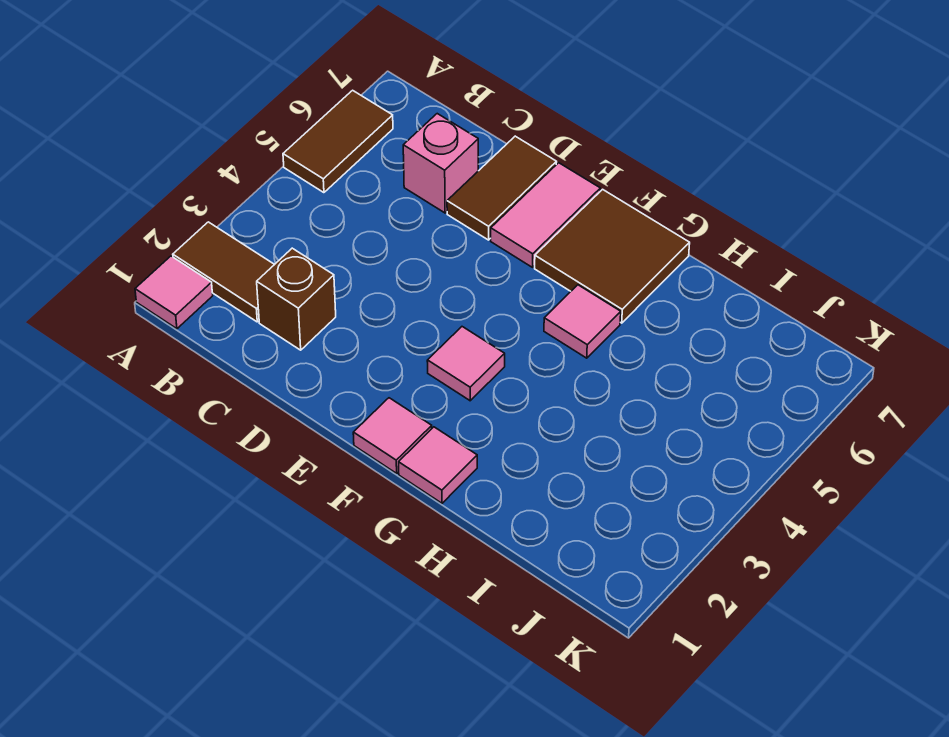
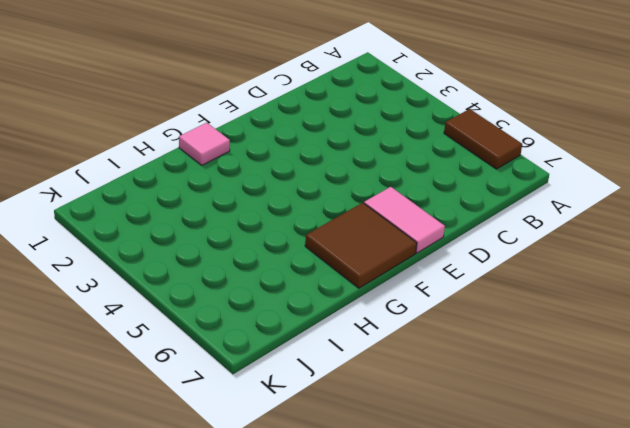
none -> pink 1x1 tile [135,256,213,329]
none -> brown 1x2 tile [173,222,275,322]
none -> brown 1x1 brick [257,248,336,350]

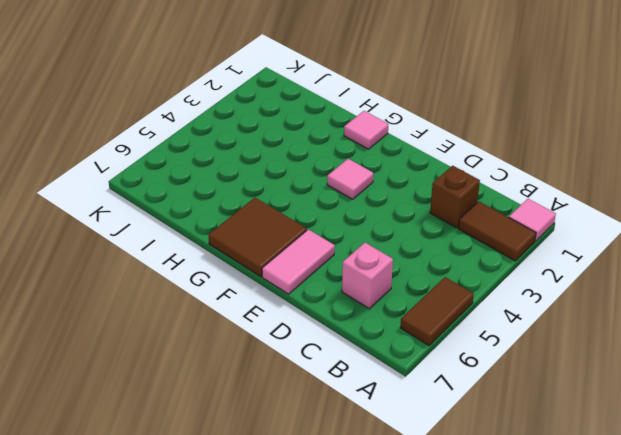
none -> brown 1x2 tile [447,136,557,240]
none -> pink 1x1 tile [353,398,432,473]
none -> pink 1x1 tile [544,285,621,358]

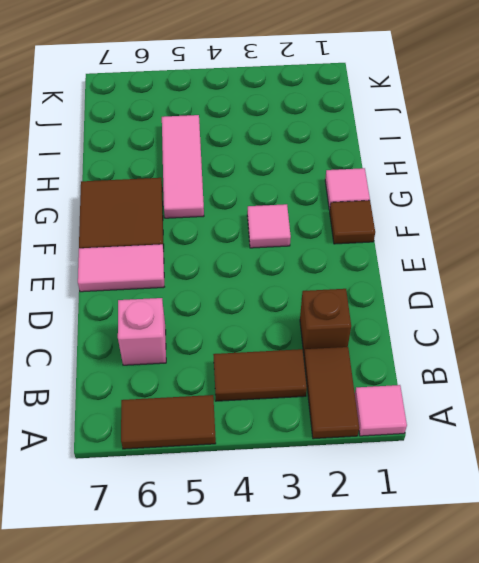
brown 1x2 tile [213,349,307,401] -> brown 1x2 tile moved to [447,136,557,240]
brown 1x1 tile [330,200,375,244] -> pink 1x1 tile [353,398,432,473]
pink 1x3 tile [162,115,204,218] -> pink 1x1 tile [544,285,621,358]

